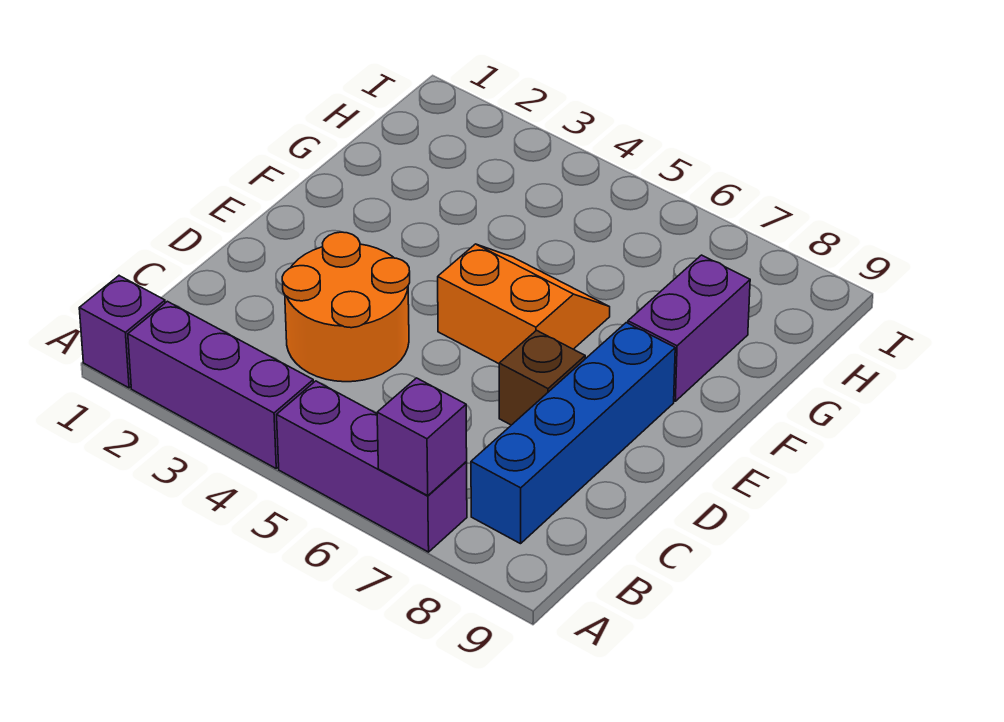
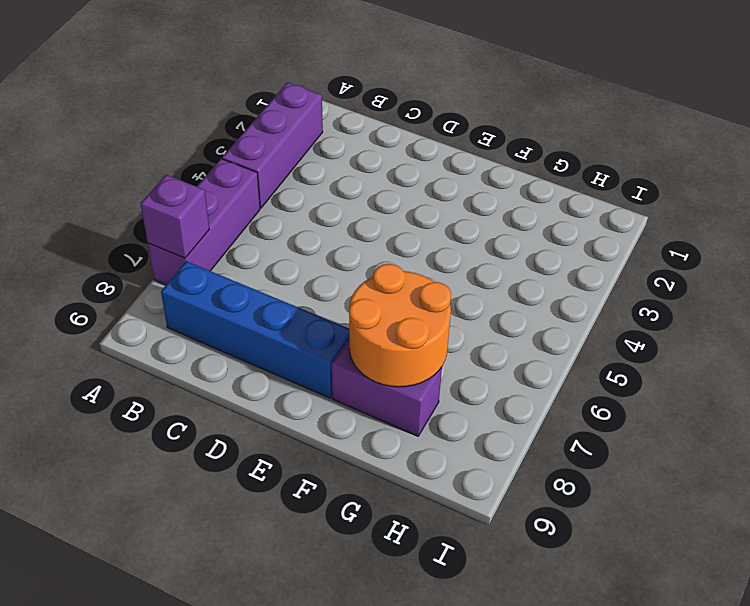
orange 2x2 round brick [349,264,451,387] -> orange 2x2 round brick moved to [282,232,410,382]
none -> purple 1x1 brick [79,276,165,388]
none -> brown 1x1 brick [499,330,585,425]

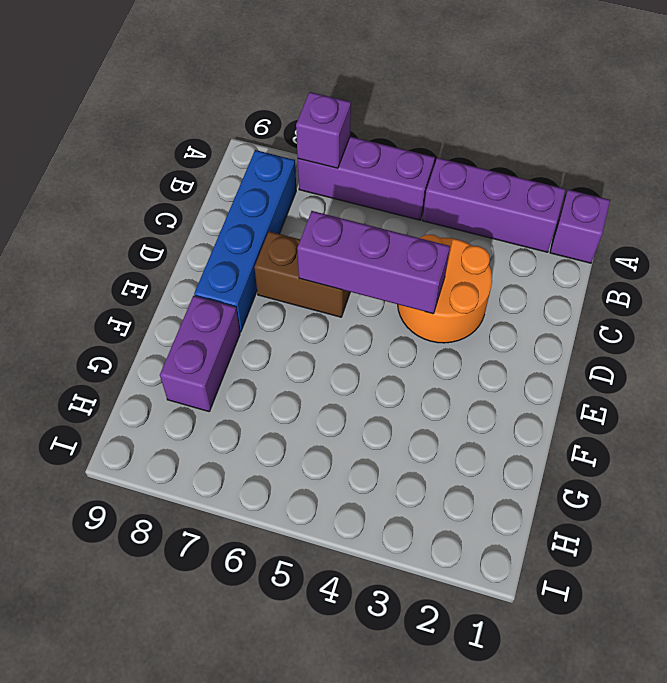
purple 1x3 brick [297,211,450,314] -> none
brown 1x2 brick [254,231,350,317] -> brown 1x1 brick [499,330,585,425]
none -> orange 2x2 slope [438,244,610,364]

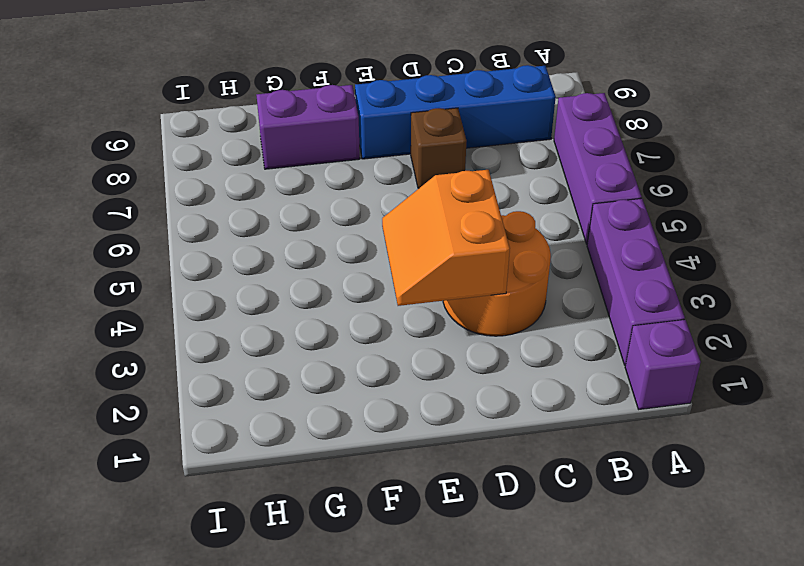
orange 2x2 slope [382,170,510,306] -> orange 2x2 slope moved to [438,244,610,364]
none -> purple 1x1 brick [377,378,467,496]

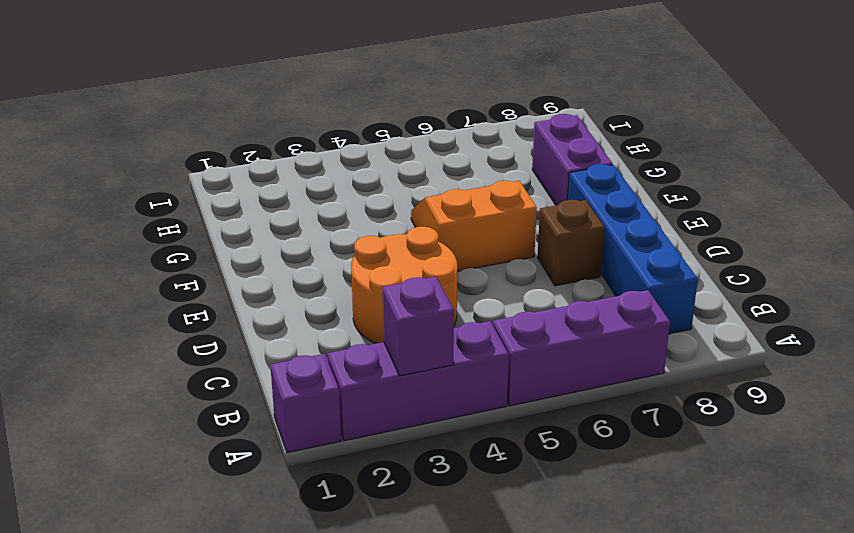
purple 1x1 brick [383,277,454,376] -> purple 1x1 brick moved to [377,378,467,496]

